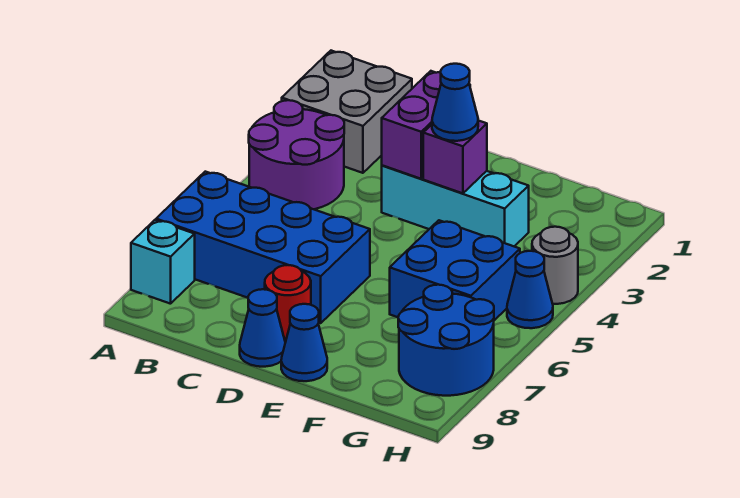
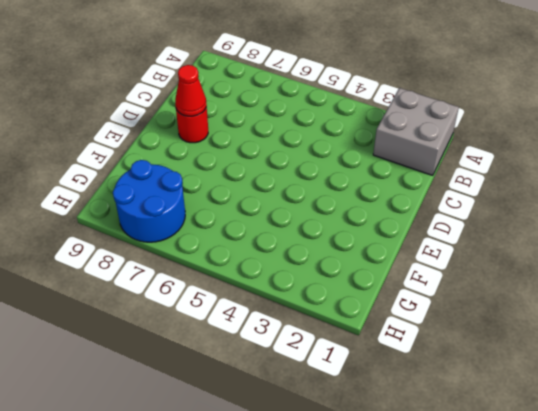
red 1x1 cone [175,65,206,116] -> none
none -> purple 2x2 round brick [249,100,344,209]
none -> blue 2x4 brick [156,172,370,323]
none -> cyan 1x1 brick [131,220,195,304]

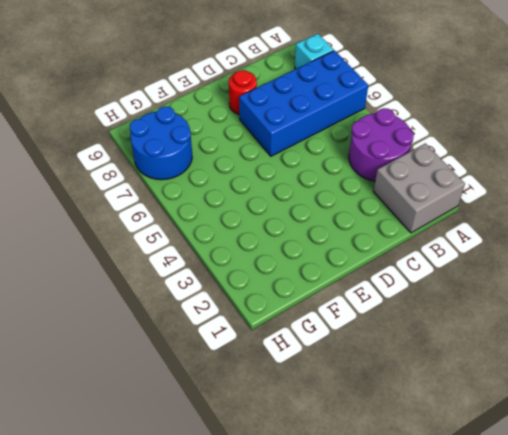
none -> cyan 1x3 brick [382,165,529,246]
none -> blue 1x1 cone [240,289,285,367]
none -> blue 1x1 cone [281,304,327,381]

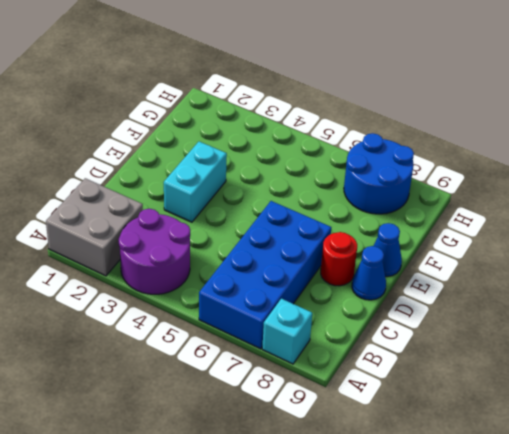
cyan 1x2 brick [164,142,227,222] -> cyan 1x3 brick [382,165,529,246]
none -> blue 2x2 brick [390,220,520,320]
none -> grey 1x1 round brick [532,227,578,304]
none -> blue 1x1 cone [507,251,553,328]

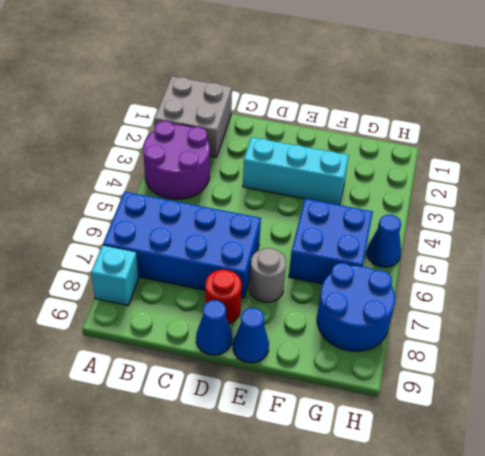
grey 1x1 round brick [249,248,286,302] -> grey 1x1 round brick moved to [532,227,578,304]
none -> purple 1x2 brick [382,71,441,179]
none -> purple 1x1 brick [423,120,487,193]
none -> blue 1x1 cone [432,64,478,141]

